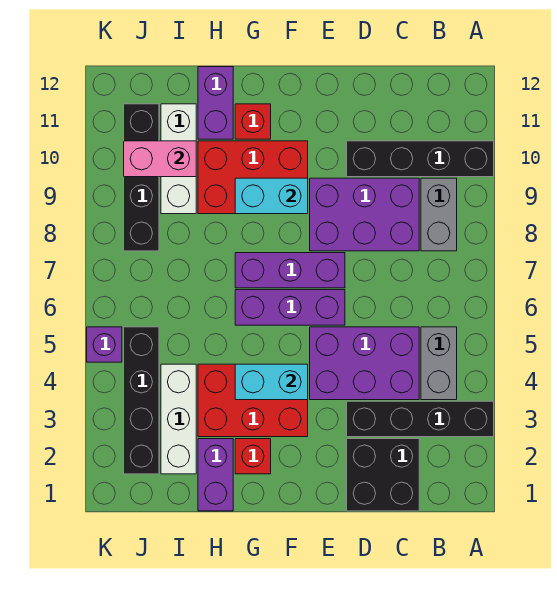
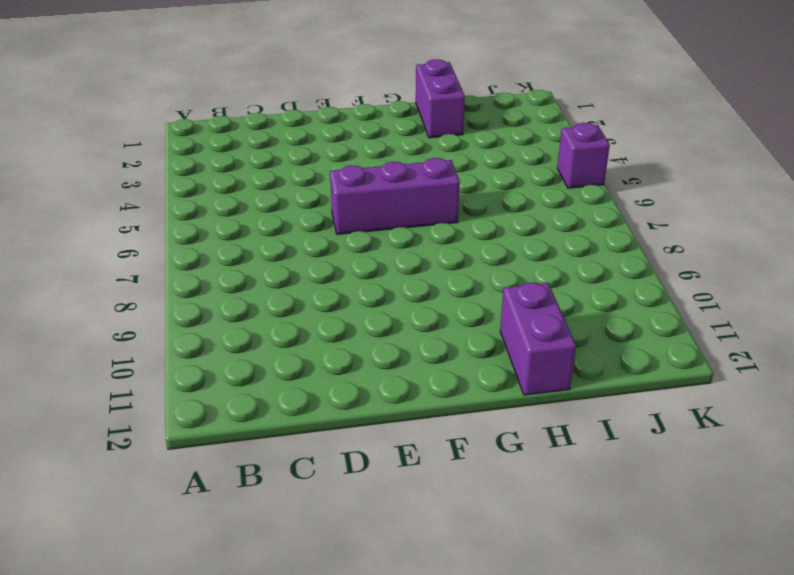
none -> black 1x4 brick [347,401,494,437]
none -> black 1x4 brick [347,141,494,177]
none -> grey 1x2 brick [421,327,457,400]

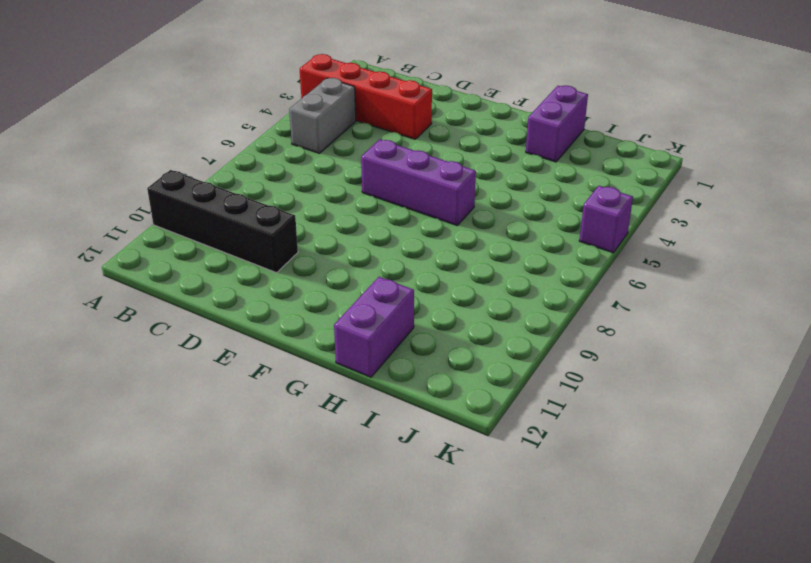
red 1x4 brick [300,54,432,139] -> black 1x4 brick [347,401,494,437]
none -> grey 1x2 brick [421,178,457,251]
none -> black 2x2 brick [347,439,419,511]
none -> purple 2x3 brick [310,327,419,400]

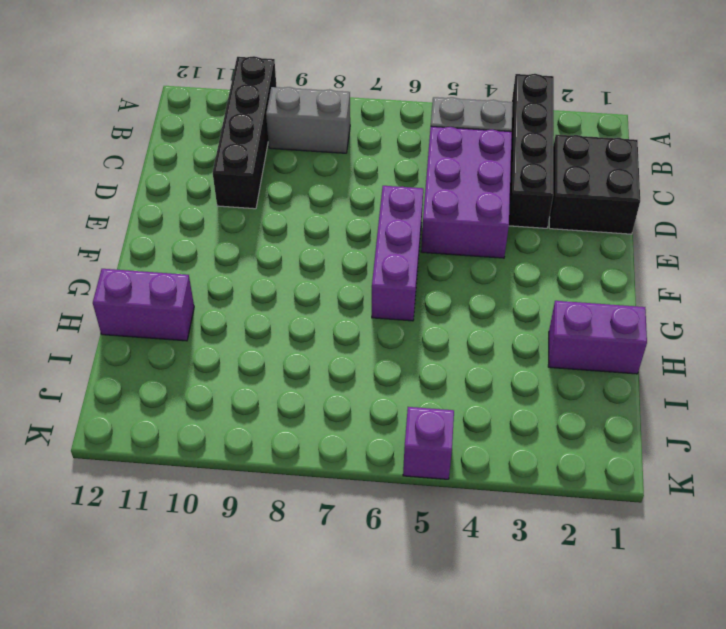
none -> purple 2x3 brick [310,178,419,251]
none -> purple 1x3 brick [235,253,345,288]
none -> red 2x3 brick [198,364,308,437]

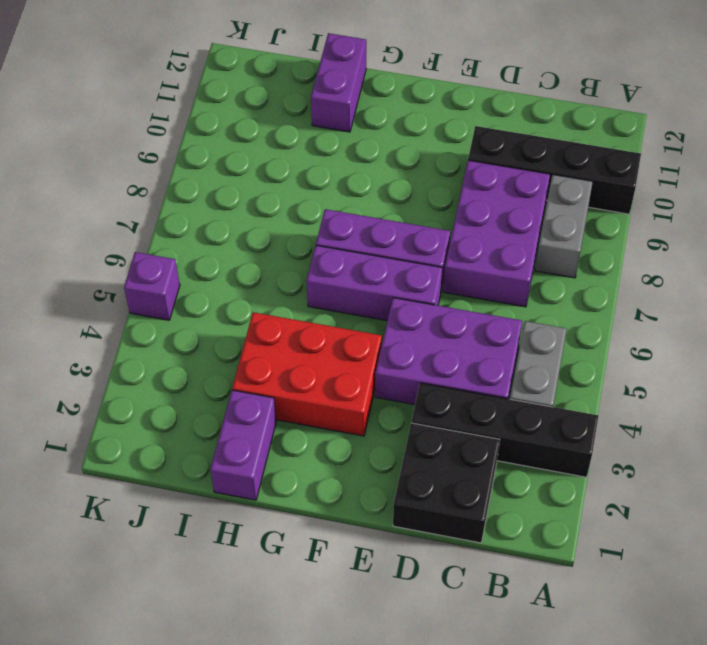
purple 2x3 brick [443,160,550,307] -> purple 2x3 brick turned to [310,178,419,251]
none -> red 2x3 brick [198,141,308,214]
none -> red 1x1 brick [235,439,271,474]
none -> red 1x1 brick [235,104,271,139]

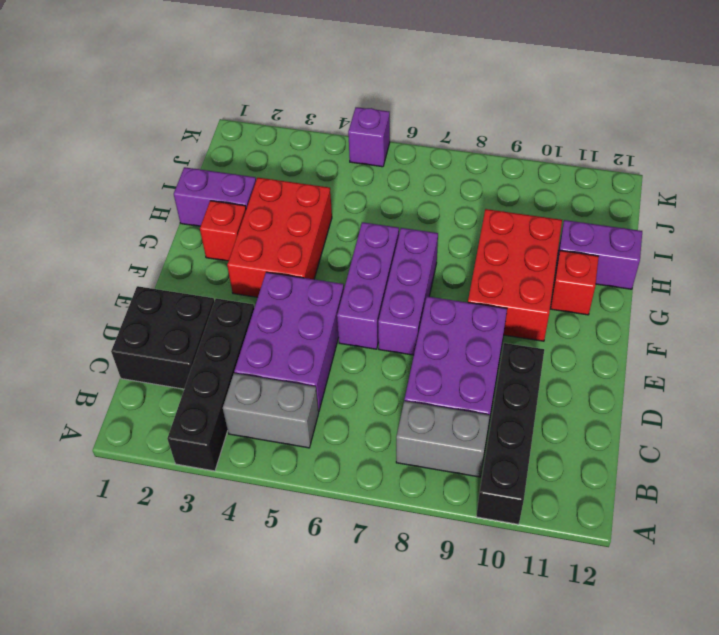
none -> white 1x3 brick [161,364,196,474]
none -> white 1x3 brick [161,104,196,214]
none -> black 1x4 brick [124,327,159,474]

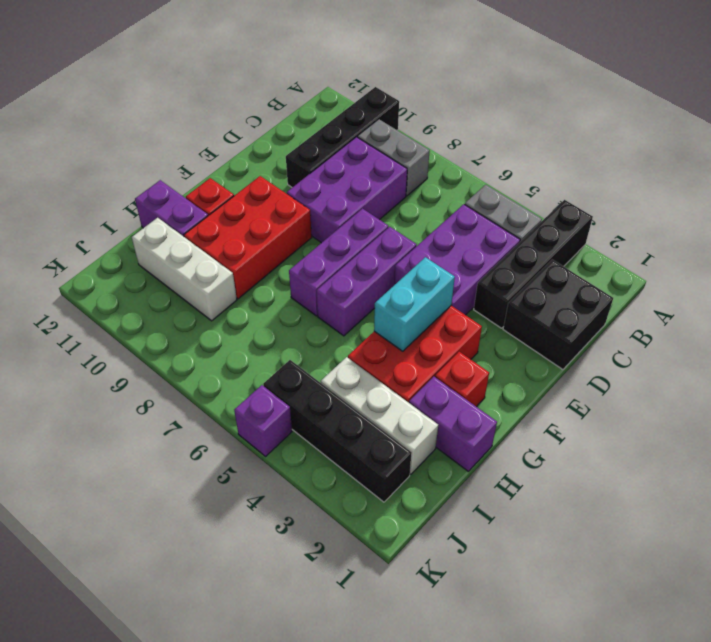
none -> black 1x4 brick [124,104,159,251]
none -> cyan 1x2 brick [235,178,308,214]
none -> pink 1x2 brick [124,141,196,177]

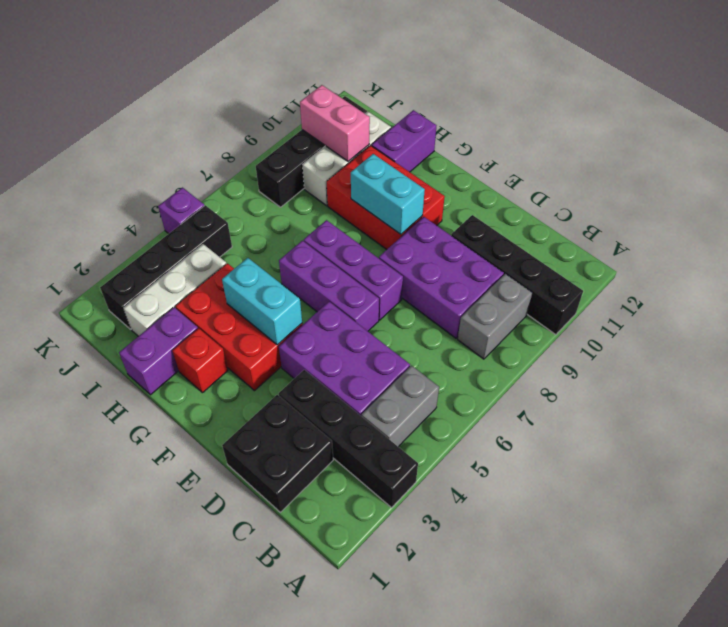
none -> red 1x1 brick [235,104,271,139]

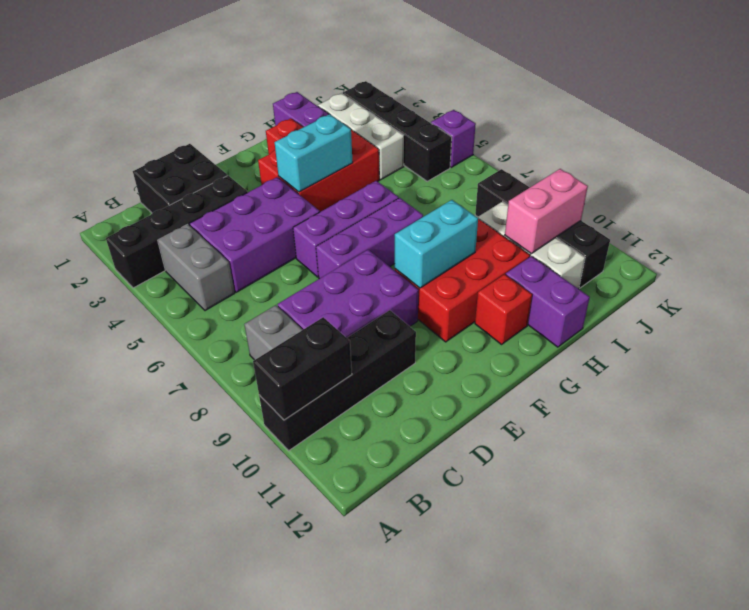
black 1x2 brick [253,317,352,420] -> none

